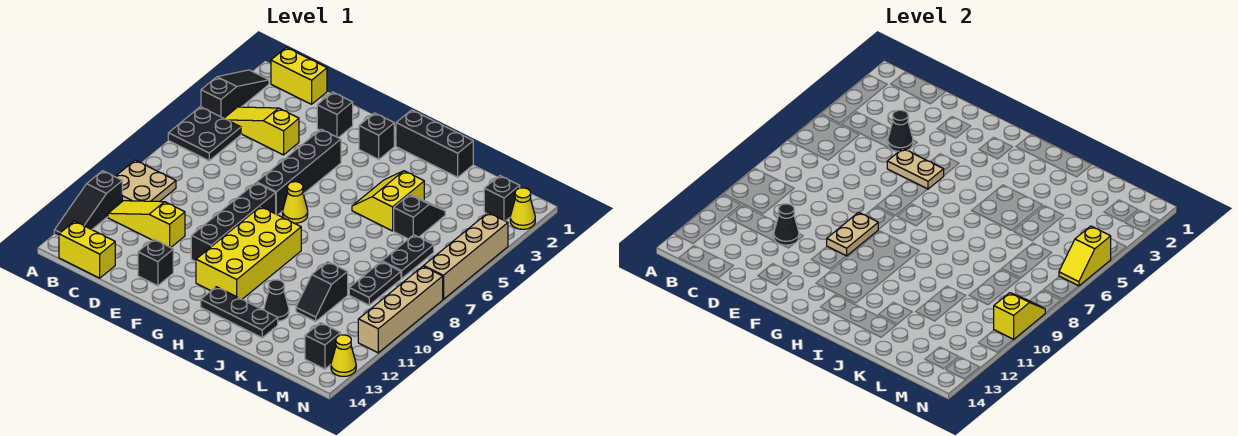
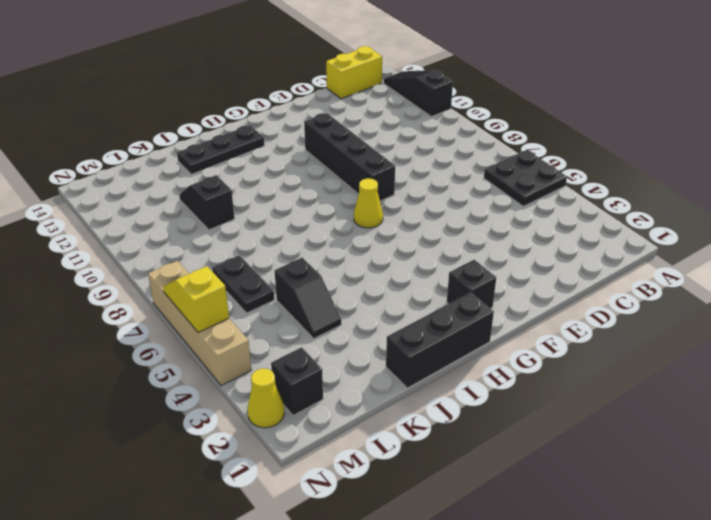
none -> black 1x3 slope [201,70,269,118]
none -> tan 2x2 plate [115,160,176,201]
none -> yellow 1x2 brick [271,47,327,104]
none -> yellow 1x3 slope [224,107,299,155]

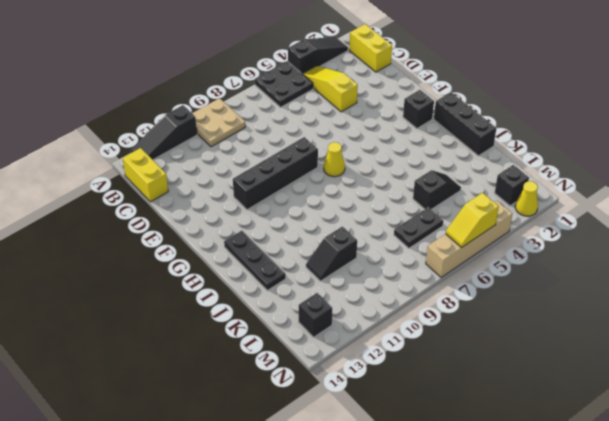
none -> yellow 1x3 slope [108,201,185,248]
none -> black 1x1 brick [317,92,353,138]
none -> black 1x1 brick [138,239,173,286]
none -> black 1x4 brick [257,129,341,215]

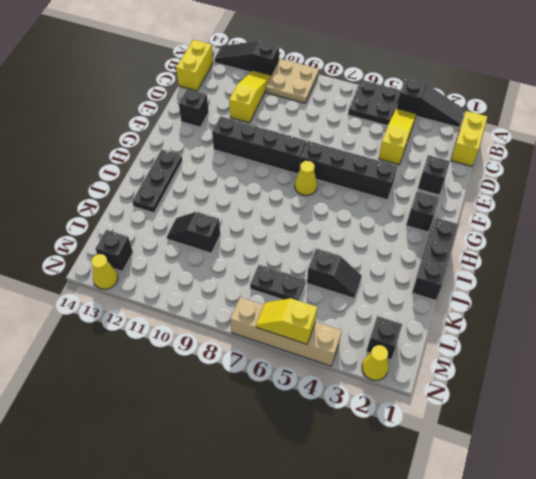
none -> yellow 2x4 brick [196,207,301,299]
none -> yellow 2x2 slope [352,171,424,231]
none -> black 1x1 cone [264,280,289,321]
none -> black 1x2 plate [349,262,401,305]

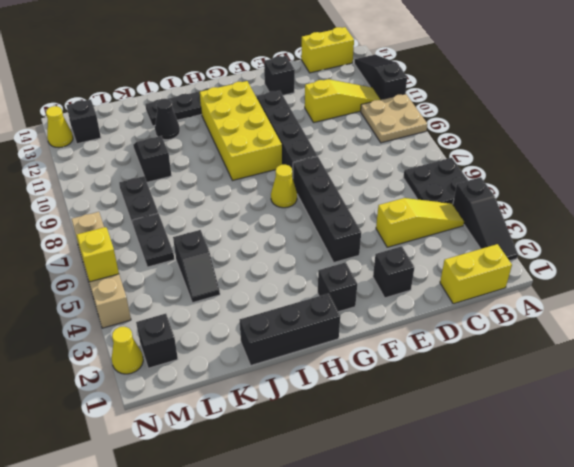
none -> yellow 2x2 slope [352,171,424,231]
none -> tan 1x4 brick [358,266,443,353]
none -> black 1x1 cone [888,110,913,151]
none -> black 1x1 cone [774,204,799,245]

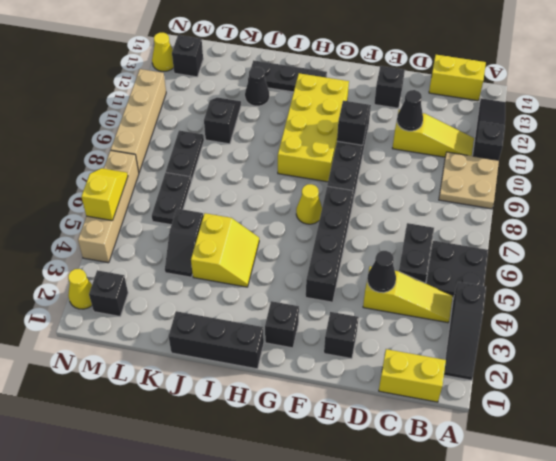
black 1x2 brick [399,223,434,283] -> none
black 1x1 brick [337,101,369,145] -> tan 1x2 plate [827,212,878,256]
none -> tan 1x2 plate [887,149,944,189]
none -> yellow 1x2 slope [994,293,1045,340]

